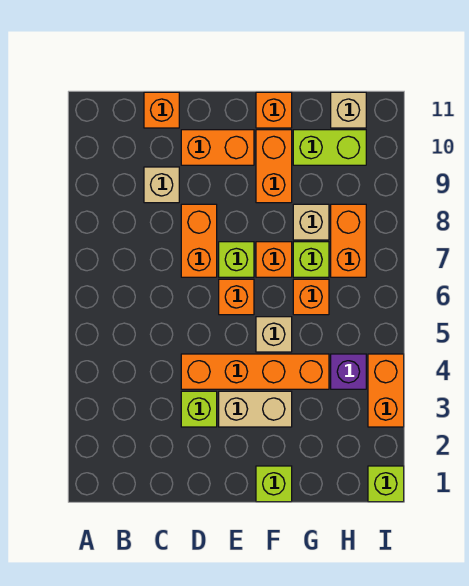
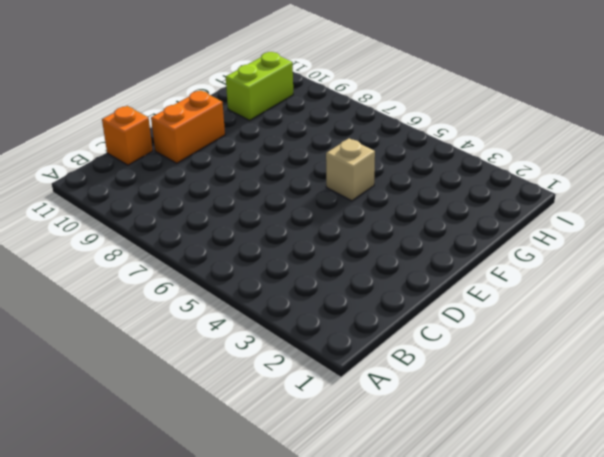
none -> tan 1x1 brick [144,167,179,203]
none -> lime 1x1 brick [181,391,217,427]
none -> orange 1x4 brick [181,354,329,389]

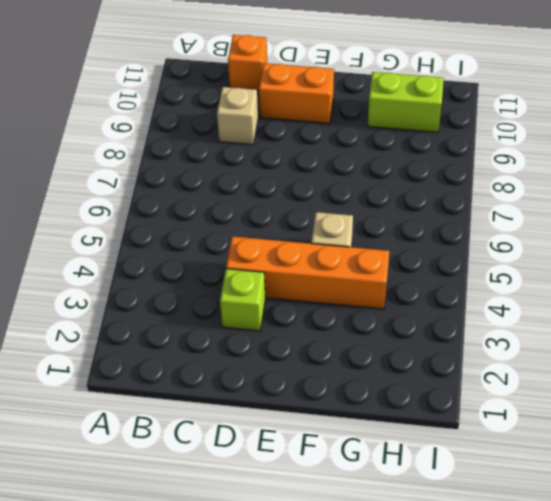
none -> orange 1x2 brick [181,204,217,277]
none -> tan 1x2 brick [219,391,292,427]
none -> orange 1x1 brick [219,279,254,315]

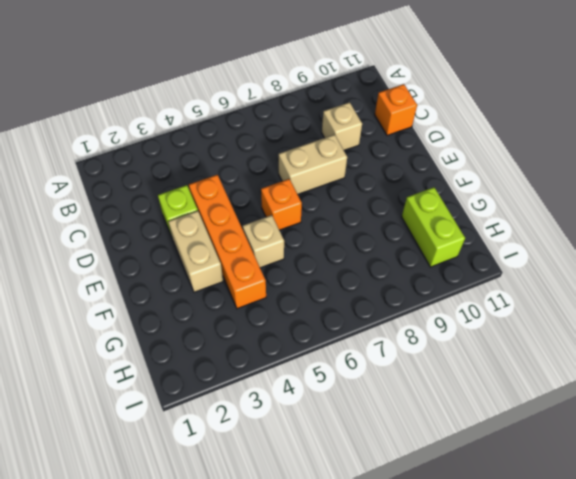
tan 1x2 brick [279,135,347,194] -> orange 1x2 brick [181,204,217,277]
none -> orange 1x2 brick [181,130,254,165]
none -> lime 1x1 brick [219,242,254,277]
none -> lime 1x1 brick [256,466,292,502]

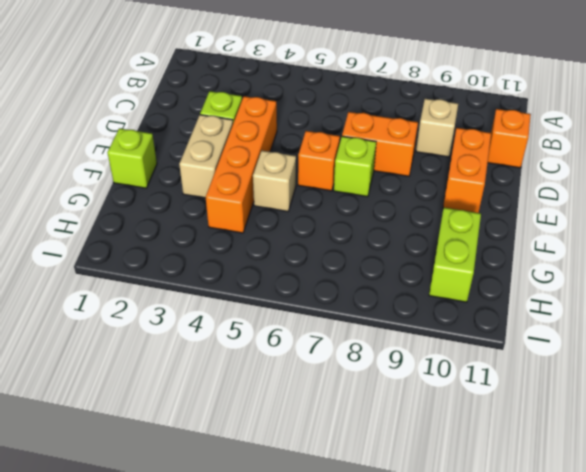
none -> orange 1x1 brick [256,242,292,277]
none -> orange 1x2 brick [256,130,292,203]
none -> orange 1x1 brick [256,92,292,128]

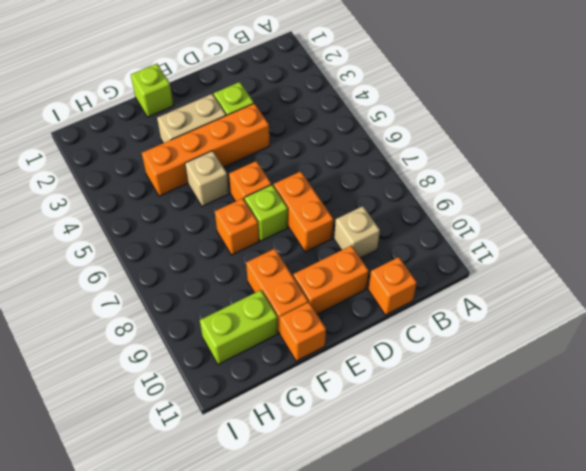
none -> orange 1x1 brick [293,279,329,315]
none -> lime 1x1 brick [293,242,329,277]
none -> tan 1x1 brick [293,204,329,240]

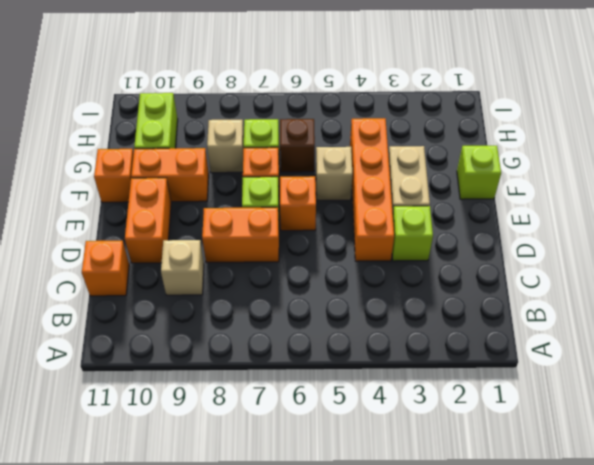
brown 1x1 brick [280,119,315,172] -> orange 1x1 brick [293,279,329,315]
none -> purple 1x1 brick [331,354,366,389]
none -> orange 1x2 brick [331,204,366,277]
none -> tan 1x1 brick [331,92,366,128]

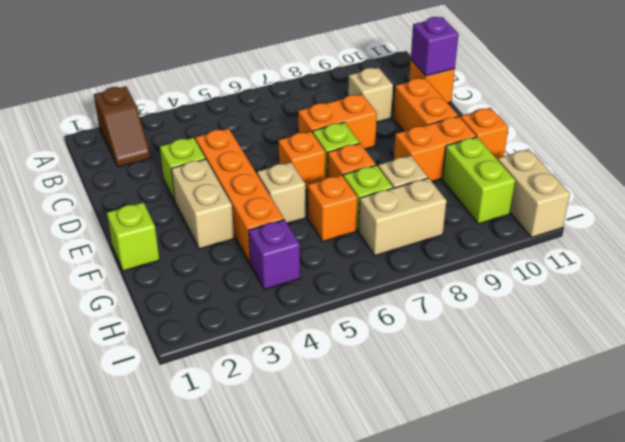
brown 1x2 slope [94,86,151,167] -> none
purple 1x1 brick [411,17,459,76] -> none
tan 1x2 brick [359,178,446,256] -> orange 1x2 brick [331,204,366,277]
tan 1x2 brick [498,149,570,237] -> tan 1x1 brick [331,92,366,128]
none -> lime 1x1 brick [368,466,404,502]
none -> orange 1x2 brick [368,354,404,427]

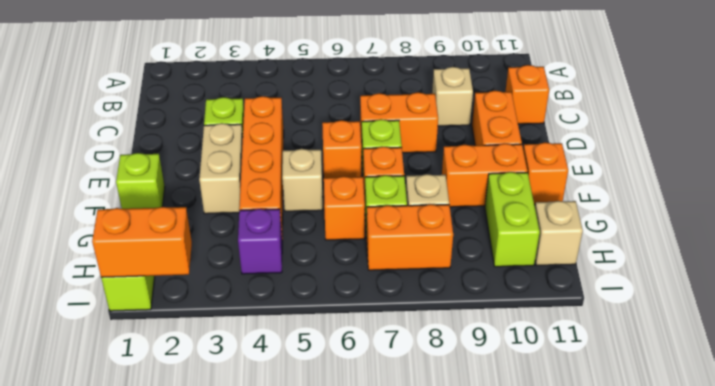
orange 1x2 brick [92,207,192,277] -> orange 1x2 brick moved to [368,354,404,427]

